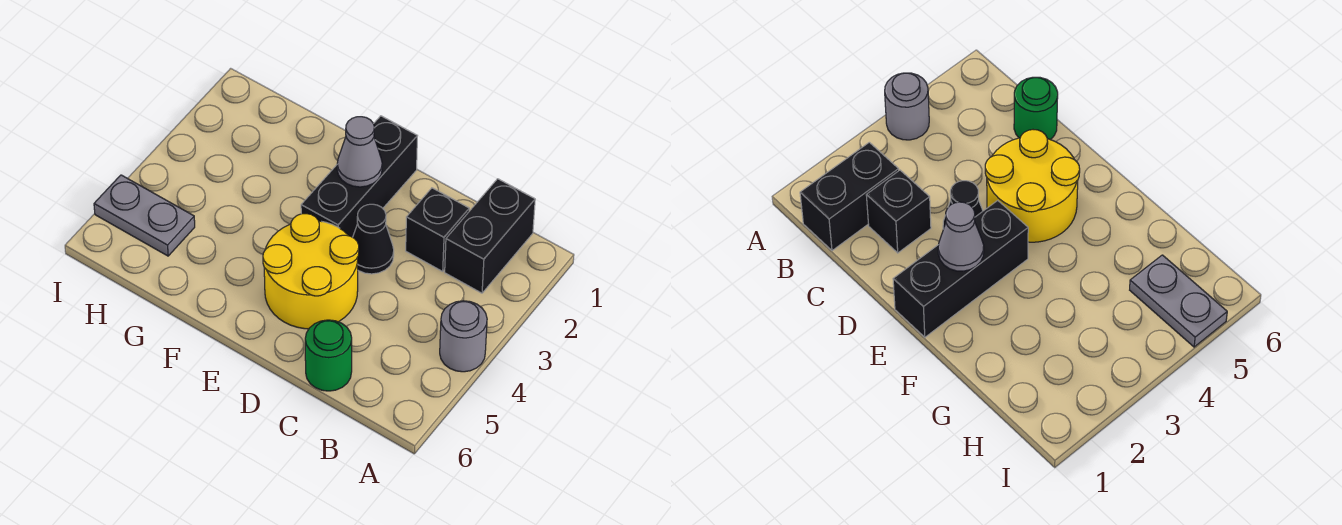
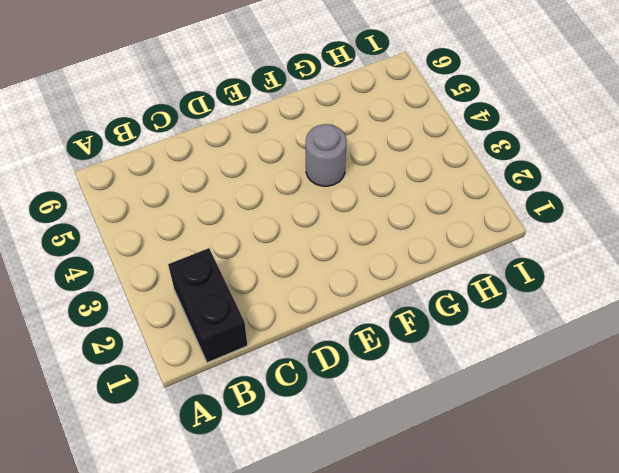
grey 1x1 round brick [306,124,347,186] -> grey 1x1 round brick moved to [440,301,487,372]
none -> black 1x1 brick [406,188,469,271]
none -> green 1x1 round brick [305,320,352,391]

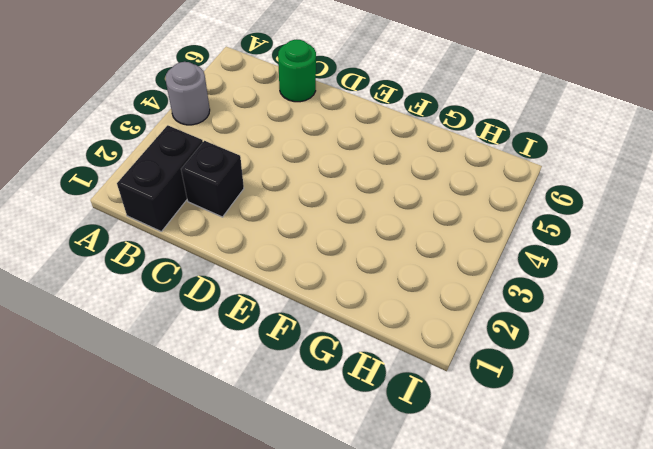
none -> black 1x1 cone [353,204,394,274]
none -> yellow 2x2 round brick [263,214,359,329]

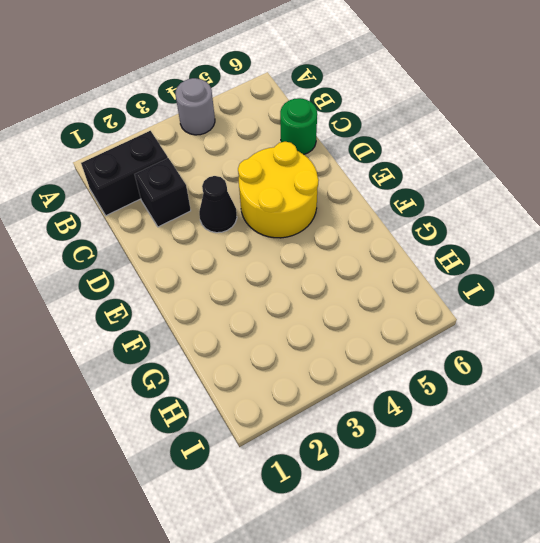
none -> black 1x3 brick [301,116,417,237]
none -> grey 1x2 plate [94,175,195,256]

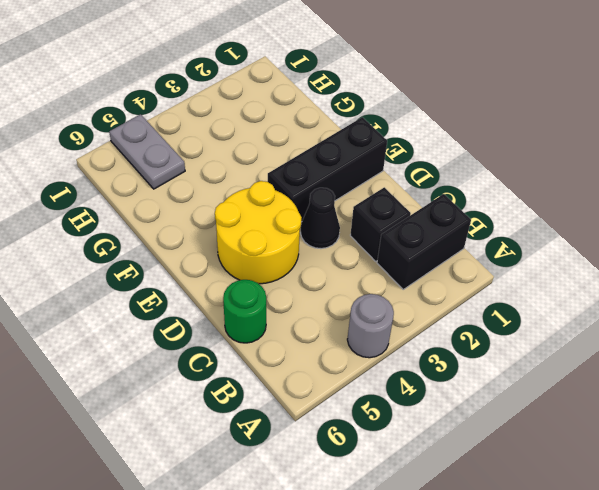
none -> grey 1x1 cone [337,117,382,187]

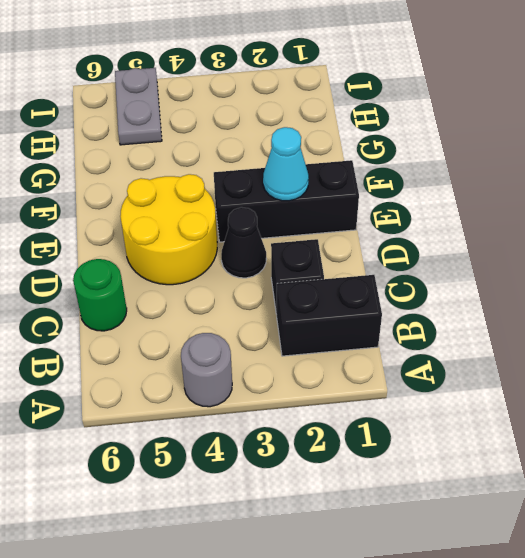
cyan 1x1 cone [263,127,309,201] -> grey 1x1 cone [337,117,382,187]

